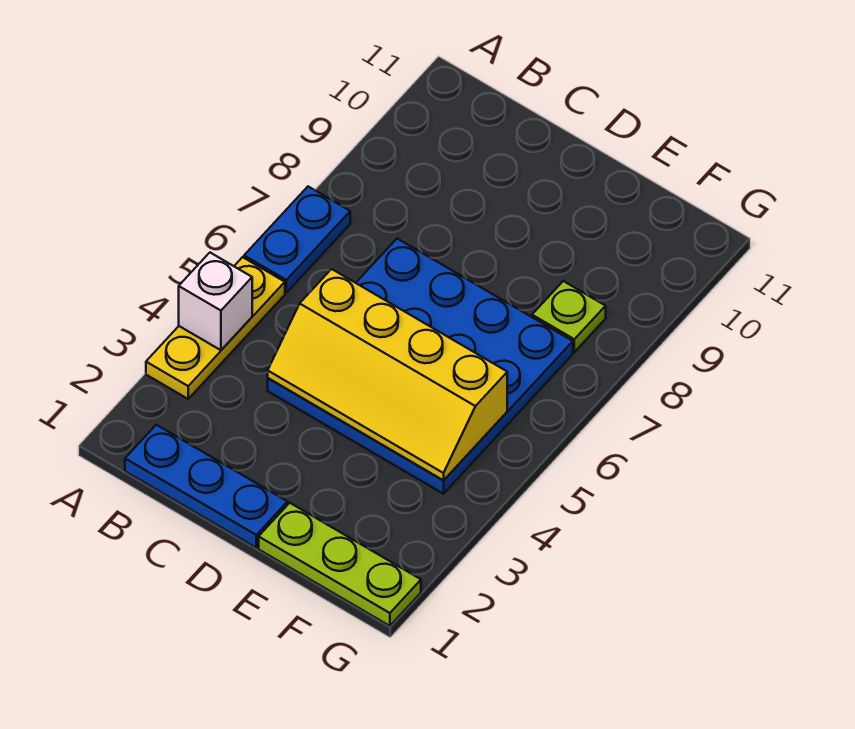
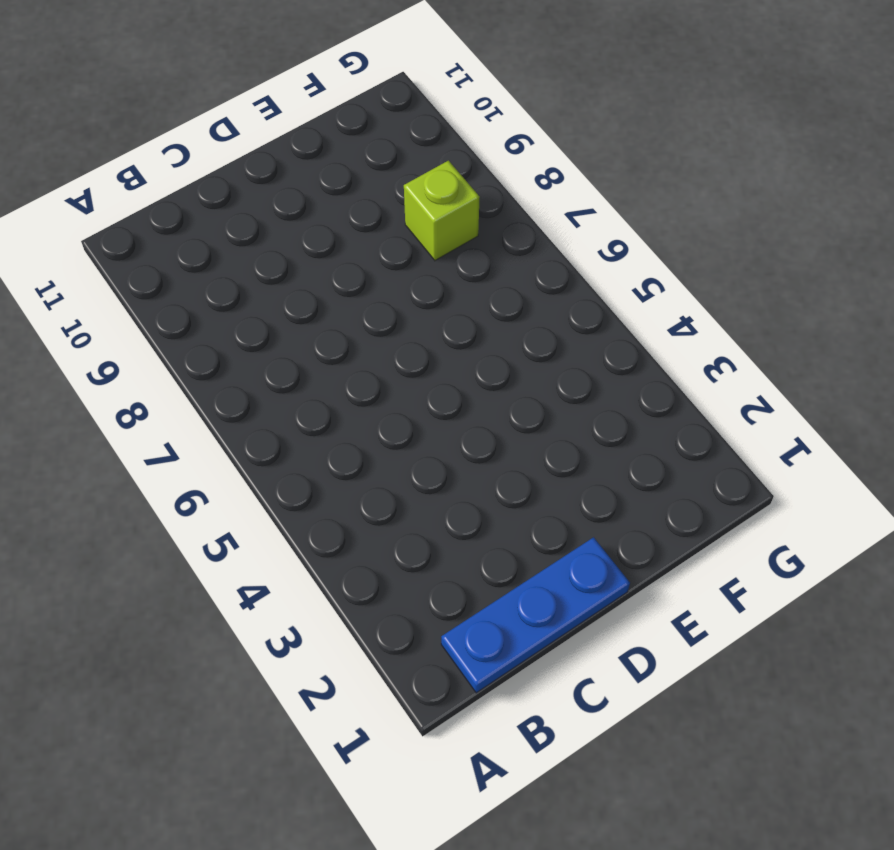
lime 1x1 brick [404,161,480,260] -> lime 1x1 plate [532,281,606,352]
none -> yellow 1x3 plate [146,257,285,399]
none -> blue 1x2 plate [244,187,350,293]

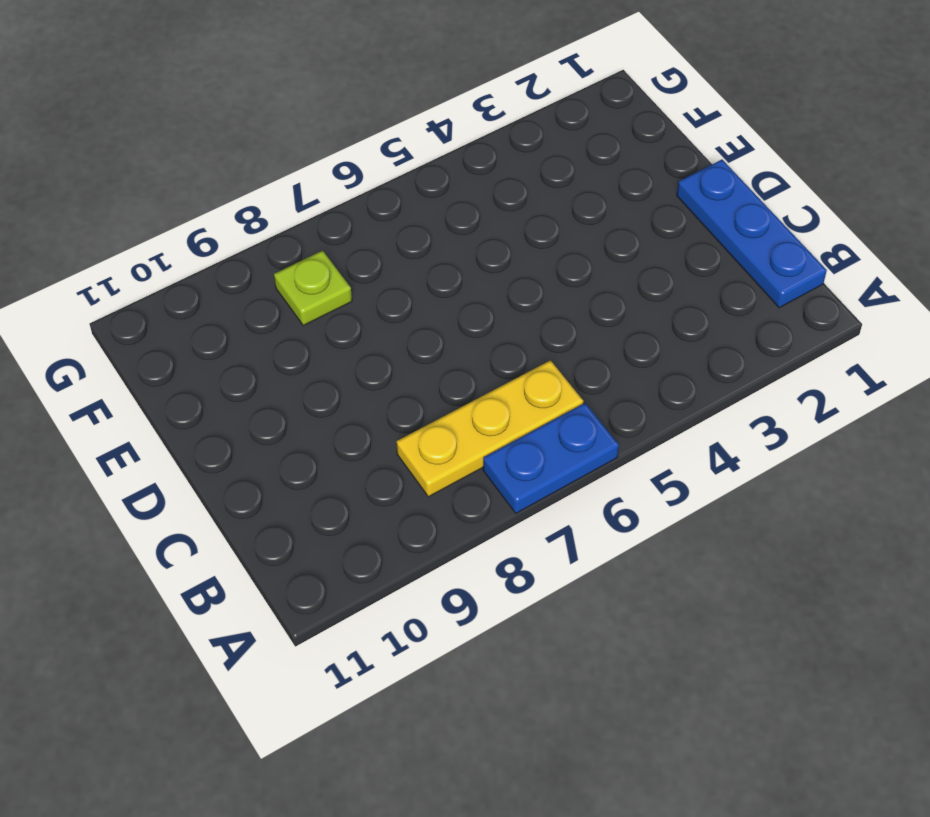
yellow 1x3 plate [396,360,583,497] -> yellow 1x3 plate moved to [146,257,285,399]
none -> blue 4x4 plate [268,239,573,494]
none -> lime 1x3 plate [259,503,421,626]

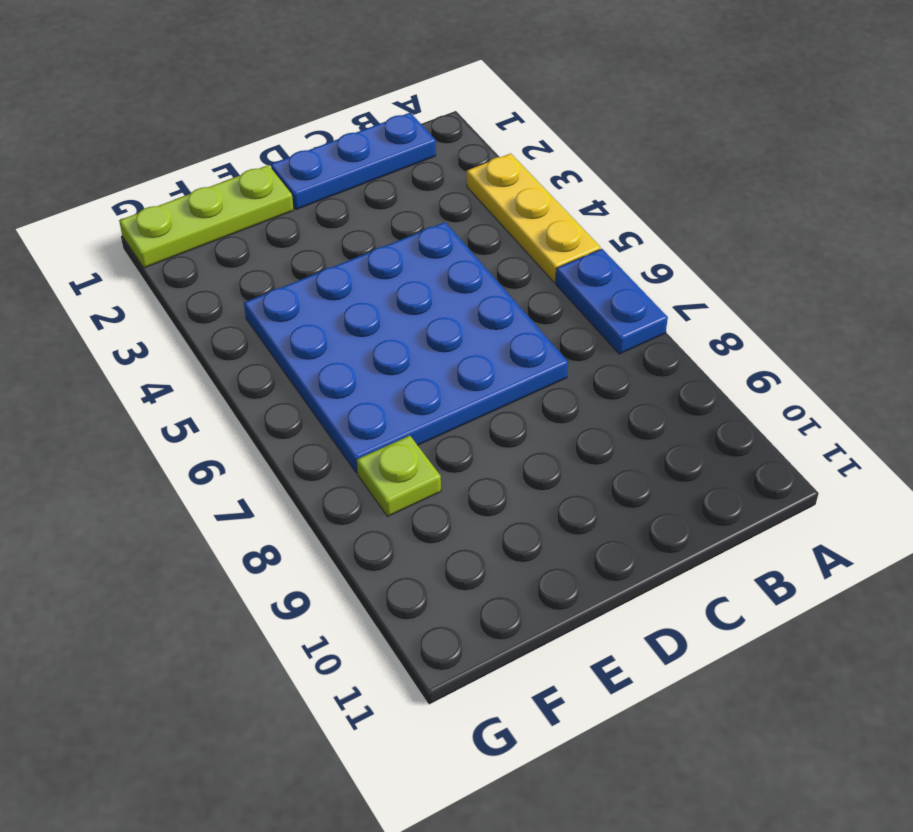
none -> white 1x1 brick [179,253,252,350]
none -> yellow 2x4 slope [268,269,507,481]

